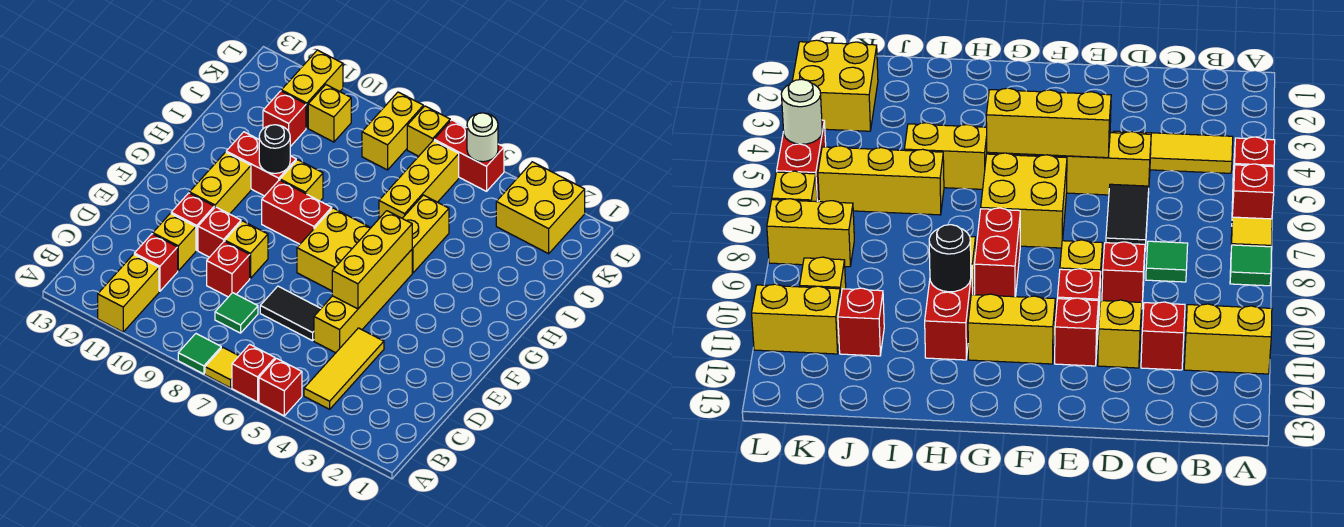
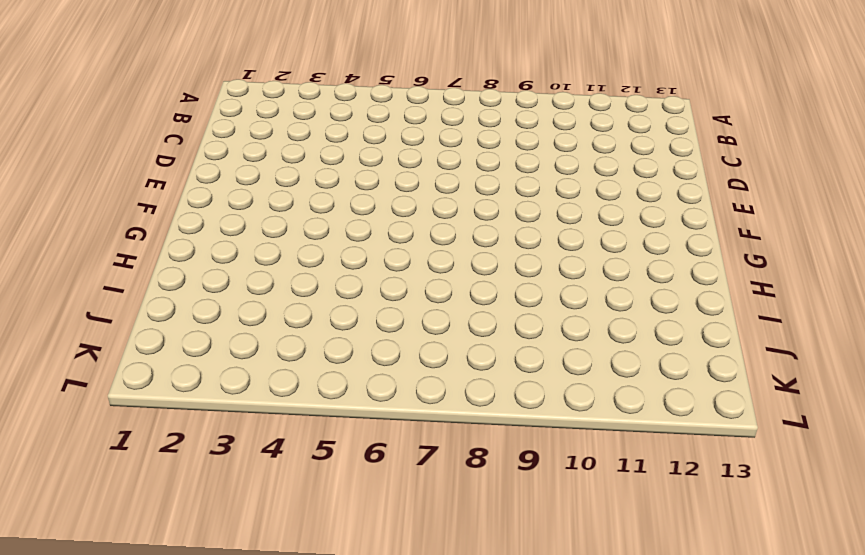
none -> red 1x1 brick [259,358,302,416]
none -> red 1x1 brick [232,344,275,402]
none -> yellow 1x1 tile [205,347,239,388]
none -> green 1x1 tile [178,334,221,374]

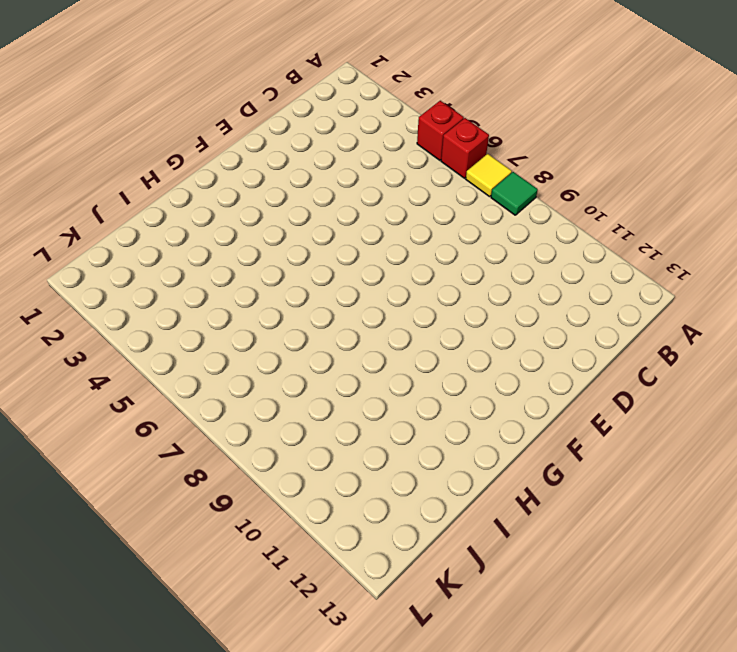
none -> yellow 1x2 brick [98,254,159,332]
none -> yellow 1x3 tile [304,328,384,409]
none -> green 1x1 tile [215,293,258,333]
none -> red 1x1 brick [134,234,178,291]

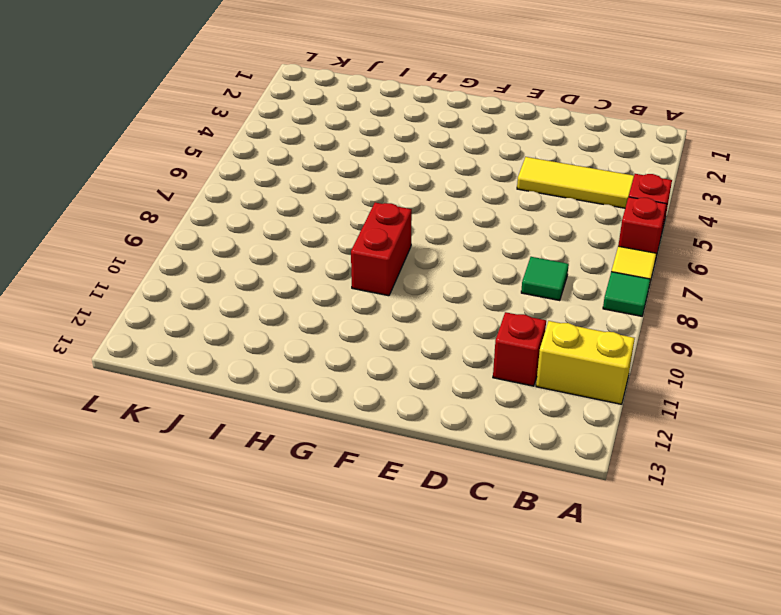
none -> yellow 1x4 brick [314,250,412,353]
none -> black 1x2 tile [260,286,321,341]
none -> red 1x1 brick [207,241,250,297]
none -> yellow 1x1 brick [153,213,196,271]

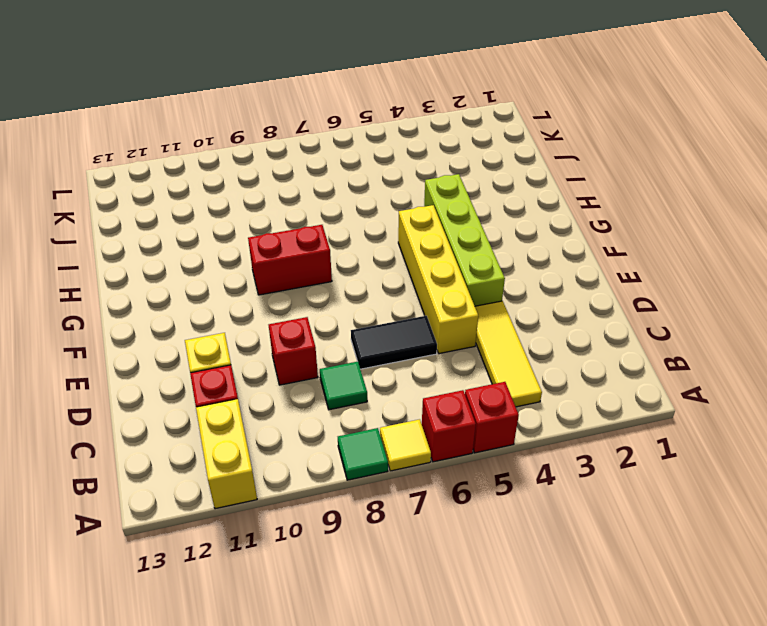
lime 1x4 brick [424,174,505,306] -> none
none -> yellow 1x1 brick [225,221,268,278]
none -> red 1x1 brick [198,207,241,257]
none -> red 1x1 brick [171,193,214,250]
none -> yellow 2x2 brick [297,208,371,291]

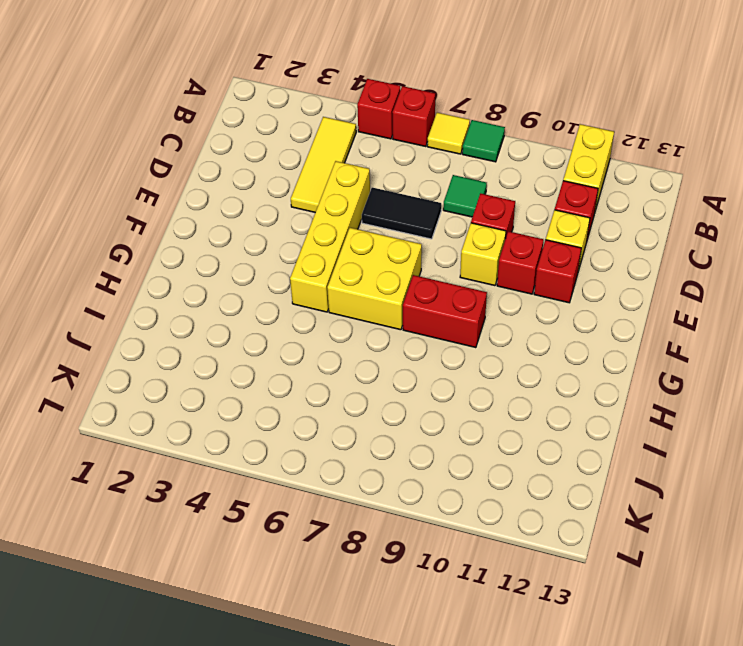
none -> yellow 1x2 brick [190,152,251,214]
none -> yellow 1x2 brick [402,195,449,273]
none -> yellow 1x1 brick [280,160,323,201]
none -> red 1x2 brick [226,132,296,196]

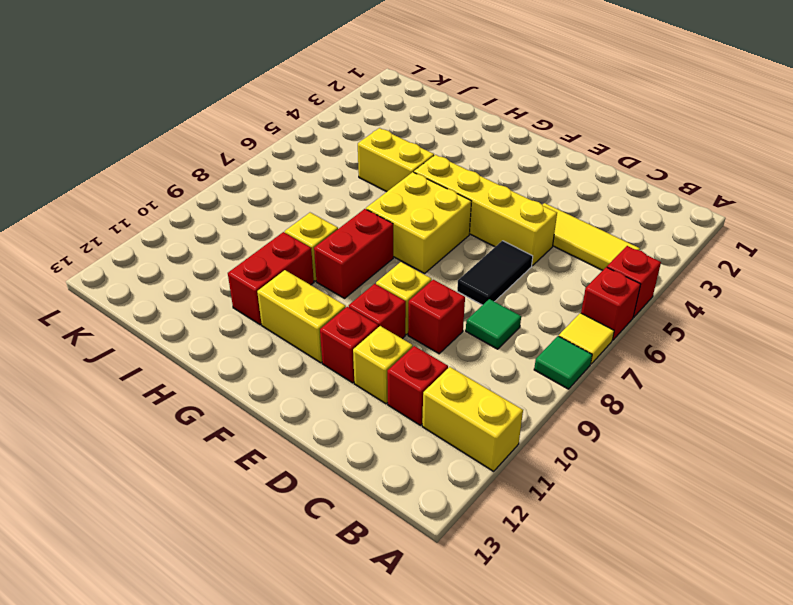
none -> yellow 1x3 brick [379,140,459,218]
none -> red 1x1 brick [263,91,306,147]
none -> yellow 2x2 brick [496,162,585,254]
none -> yellow 1x2 brick [362,92,423,170]

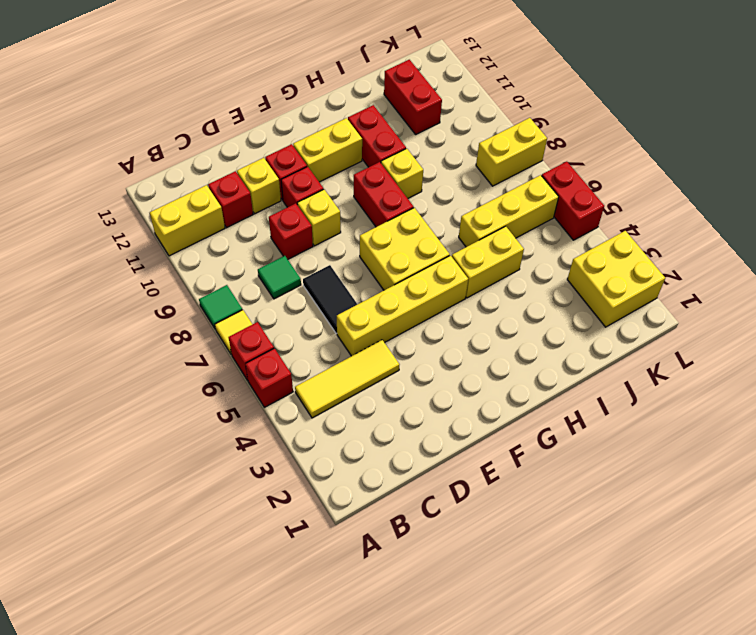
red 1x2 brick [384,60,442,134] -> red 1x1 brick [263,91,306,147]
none -> yellow 1x1 brick [308,85,351,142]
none -> yellow 1x2 brick [281,50,343,128]
none -> yellow 1x1 brick [407,106,450,156]
none -> yellow 1x3 brick [332,211,412,309]

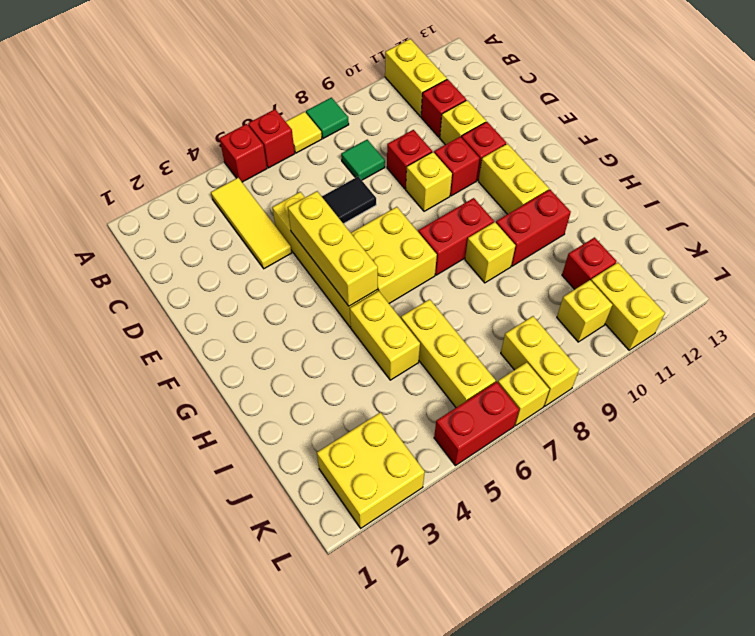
none -> black 1x1 round brick [259,125,290,173]
none -> white 1x1 round brick [467,113,498,162]

